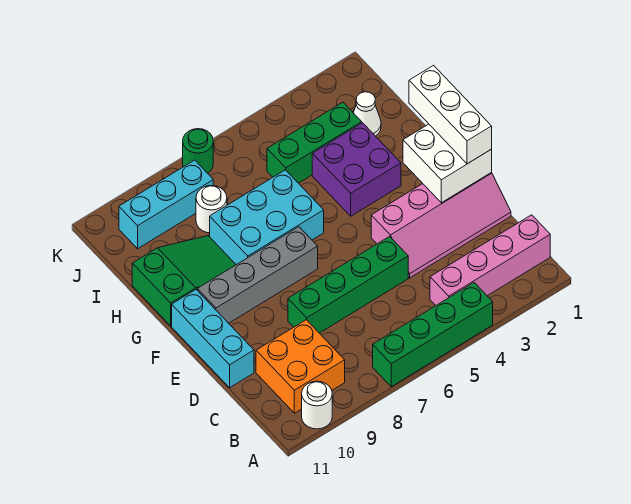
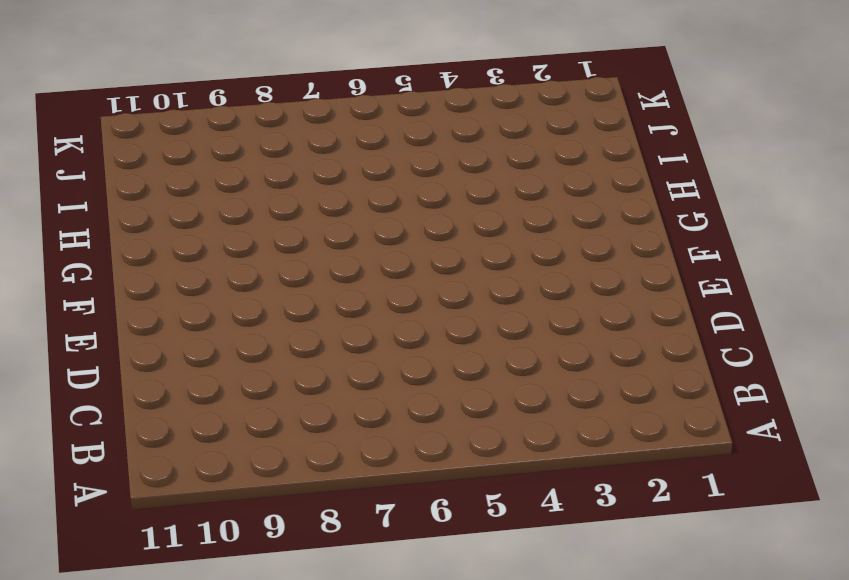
none -> green 1x4 brick [373,283,493,387]
none -> white 1x1 round brick [302,381,332,429]
none -> pink 1x4 brick [430,215,550,305]

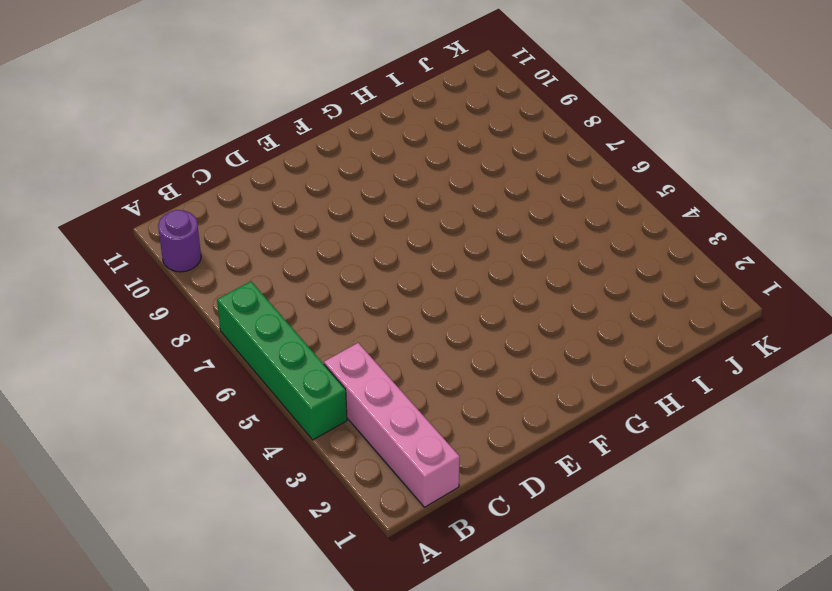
purple 1x1 round brick [158,210,201,272] -> white 1x1 round brick [302,381,332,429]
none -> orange 2x2 brick [256,320,345,413]
none -> pink 2x4 slope [371,173,511,278]
none -> green 1x4 brick [288,237,408,333]

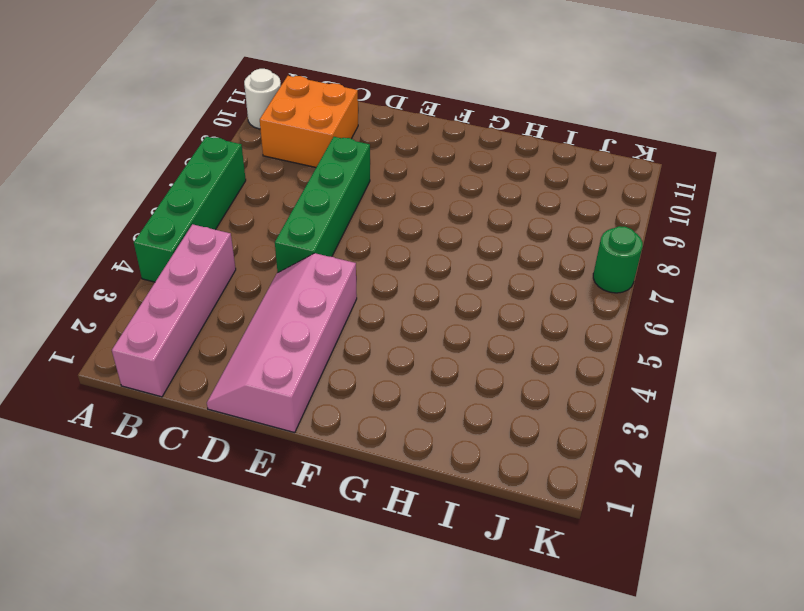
none -> cyan 1x3 brick [172,290,254,388]
none -> grey 1x4 brick [197,227,318,323]
none -> purple 2x2 brick [312,123,401,216]

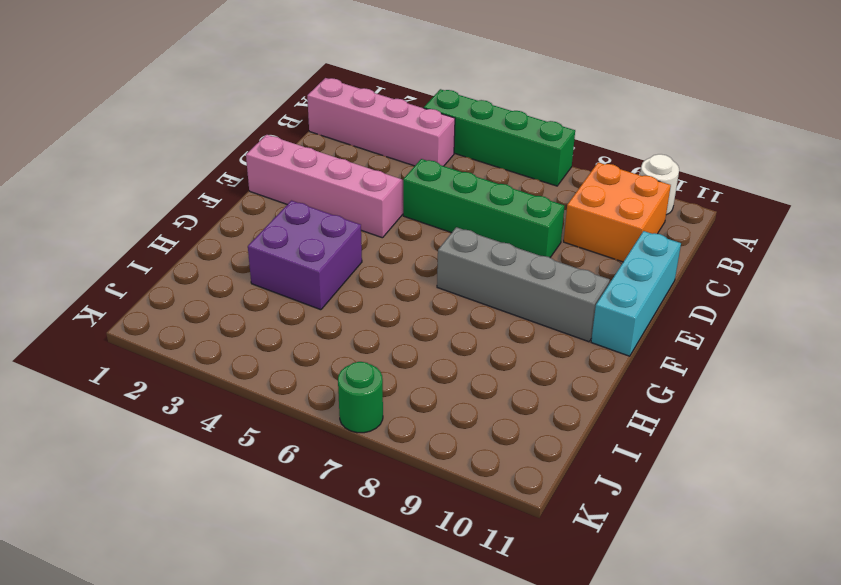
none -> cyan 2x3 brick [210,170,324,265]
none -> green 2x3 slope [132,236,236,326]
none -> white 1x1 cone [354,92,381,136]

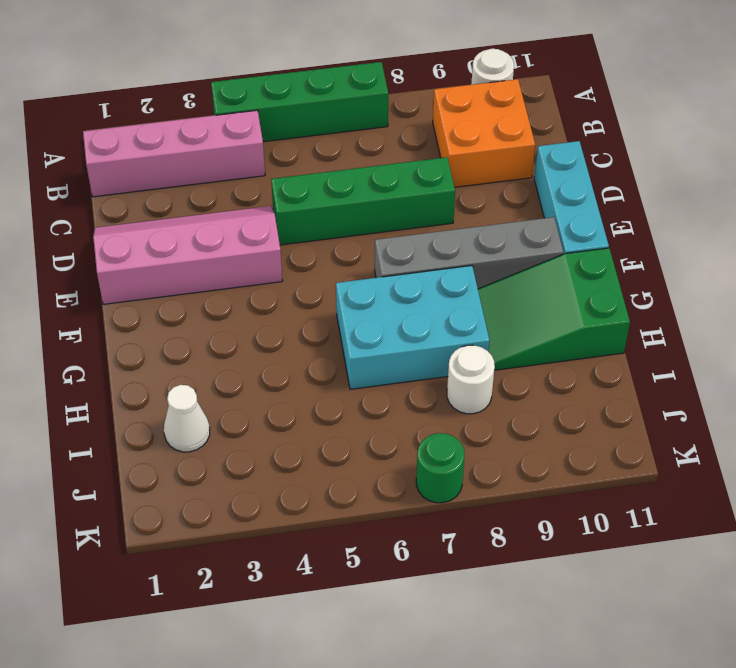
none -> purple 2x2 brick [312,123,401,216]
none -> green 1x3 brick [267,102,362,183]
none -> cyan 1x3 brick [119,160,213,249]

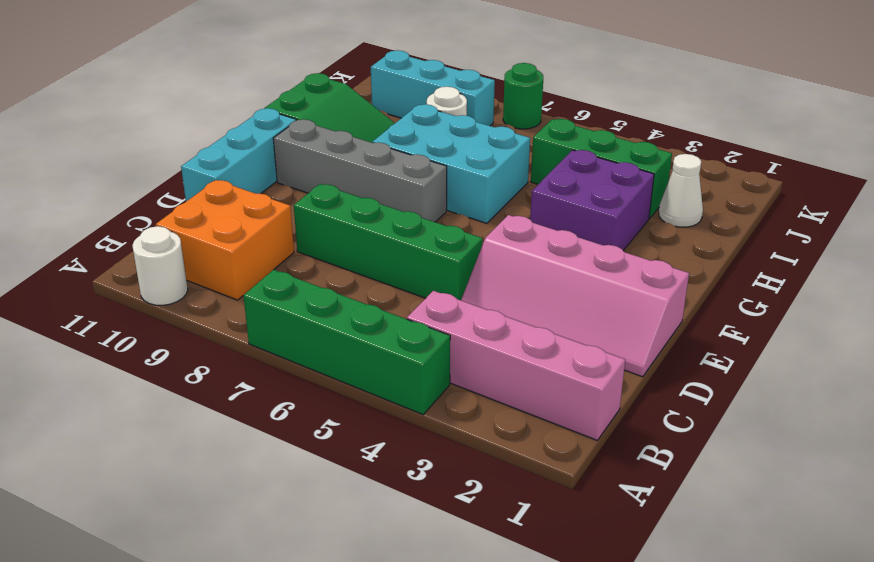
none -> white 2x2 brick [403,124,492,203]
none -> white 1x3 brick [409,65,492,164]

